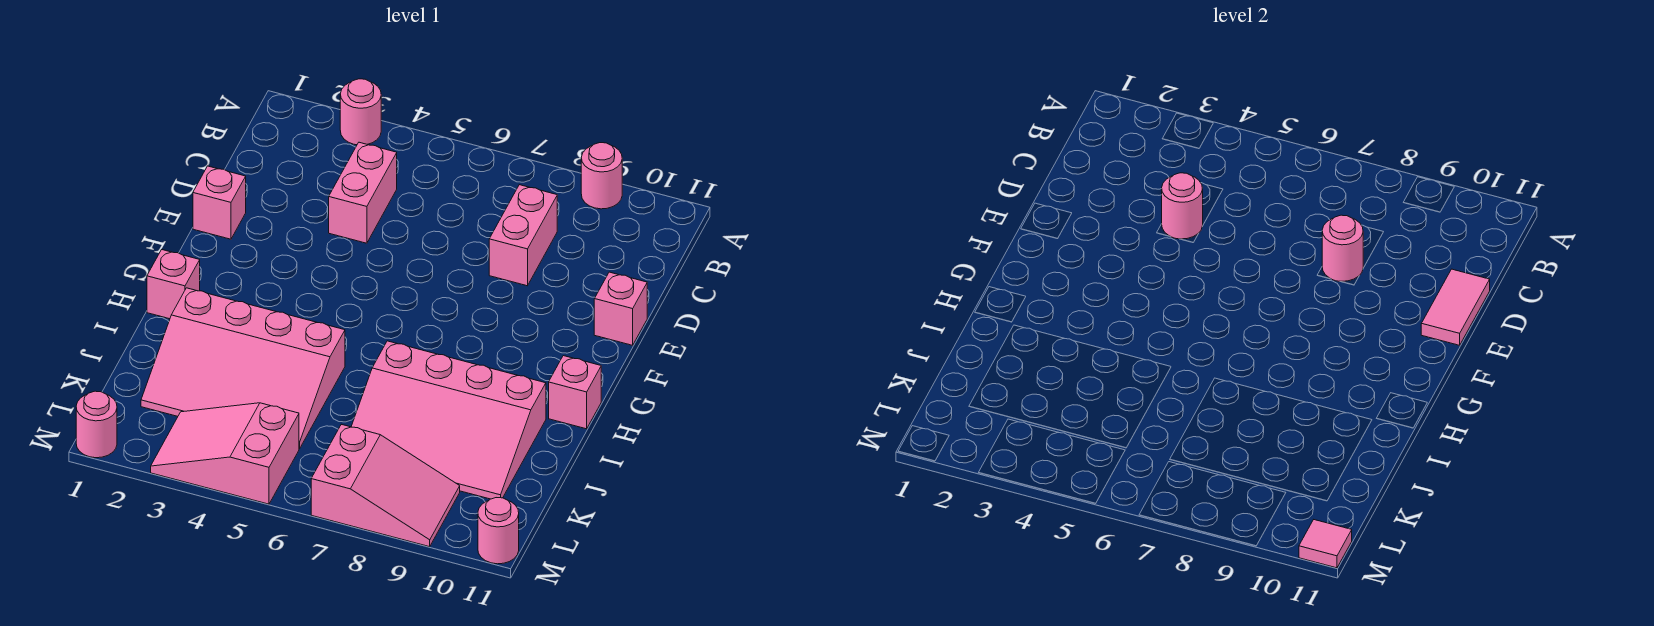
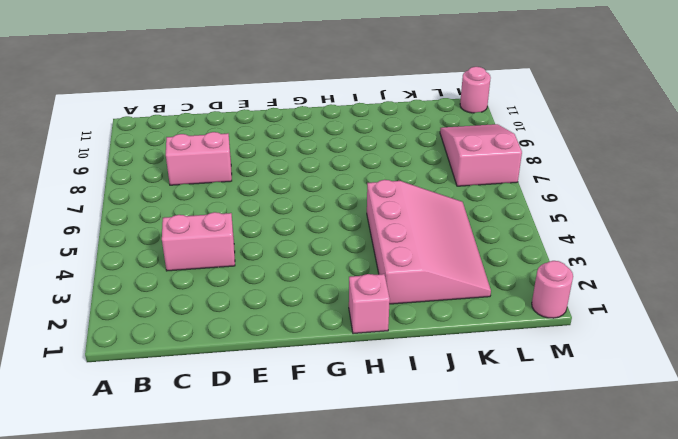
none -> pink 1x1 round brick [340,79,381,145]
none -> pink 1x1 round brick [581,143,622,209]
none -> pink 1x1 brick [193,166,246,239]

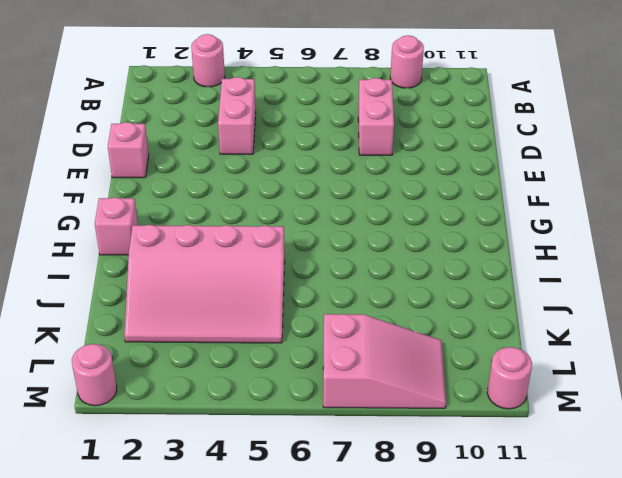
none -> pink 1x1 brick [594,272,647,345]
none -> pink 1x1 brick [549,356,601,429]
none -> pink 3x4 slope [351,341,546,499]

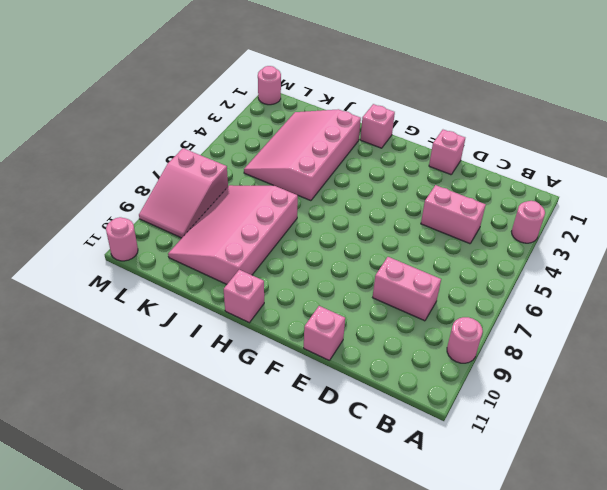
none -> pink 2x3 slope [151,403,299,504]
none -> pink 1x1 round brick [1162,173,1203,239]
none -> pink 1x1 round brick [1322,215,1363,281]

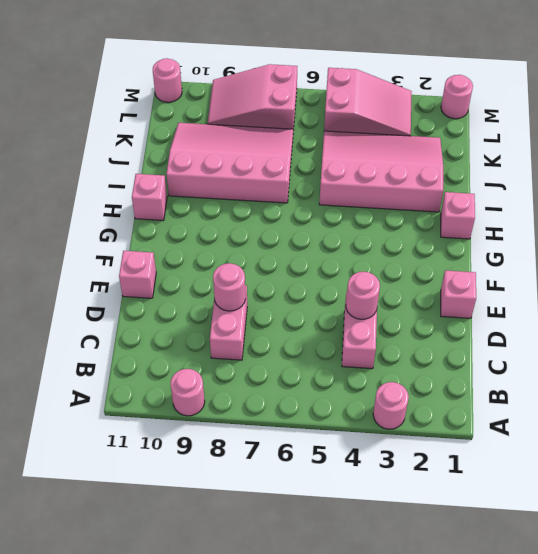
none -> pink 1x2 tile [1421,269,1490,345]
none -> pink 1x1 tile [1299,520,1352,568]

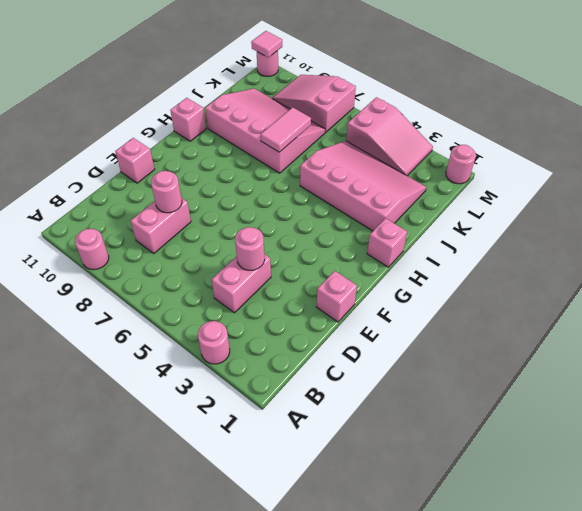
pink 1x2 tile [261,107,311,152] -> pink 1x2 tile moved to [1421,269,1490,345]

